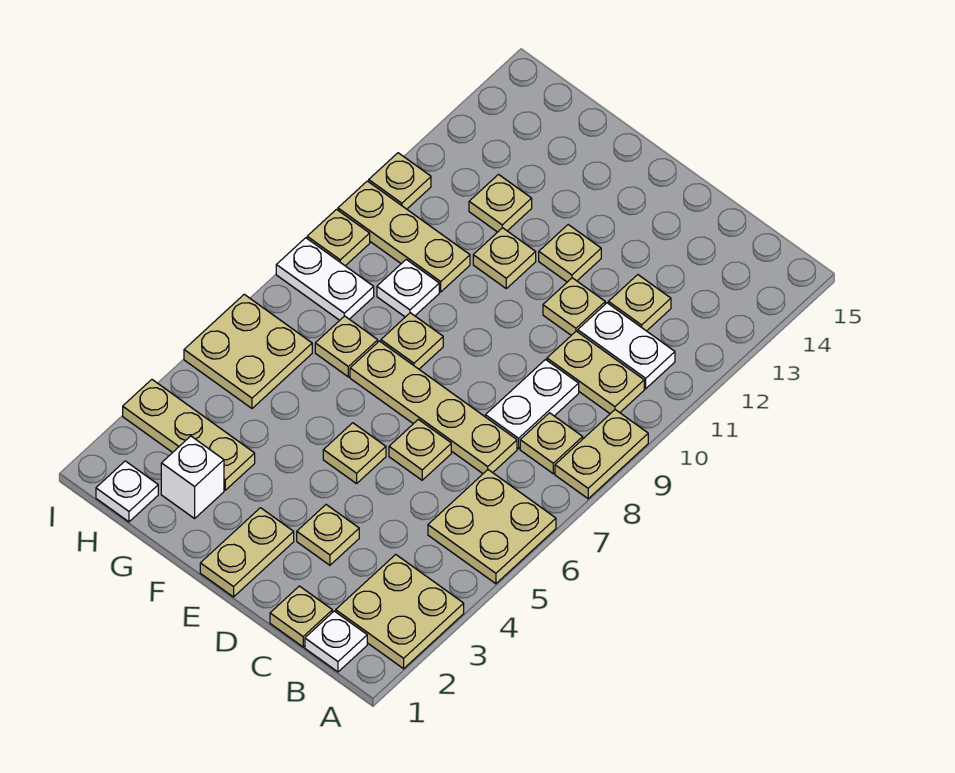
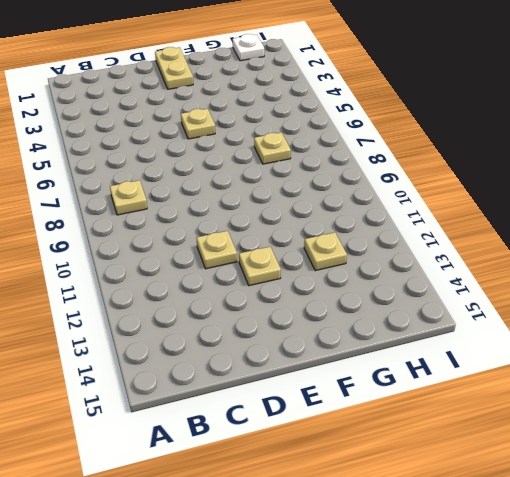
none -> tan 2x2 plate [336,554,464,669]
none -> tan 2x2 plate [428,470,556,584]
none -> tan 1x2 plate [555,410,648,499]
none -> white 1x1 plate [305,611,367,672]

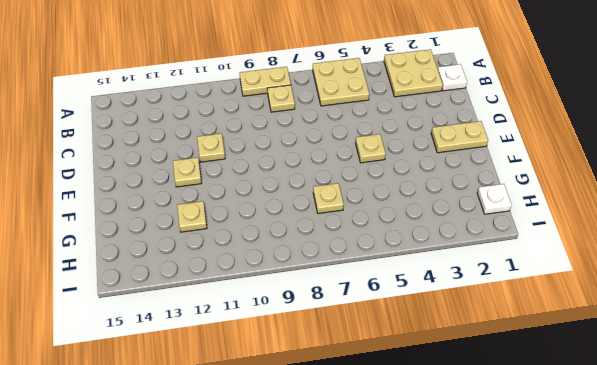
none -> tan 1x2 plate [547,331,644,414]
none -> white 1x2 plate [578,303,675,389]
none -> tan 1x1 plate [270,586,332,647]
none -> tan 1x4 plate [350,341,517,473]

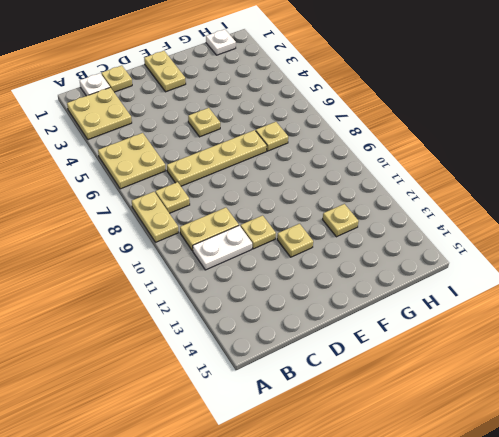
none -> white 1x2 plate [485,360,579,449]
none -> tan 1x1 plate [608,275,671,331]
none -> tan 1x1 plate [297,505,359,565]
none -> tan 1x1 plate [389,419,451,480]

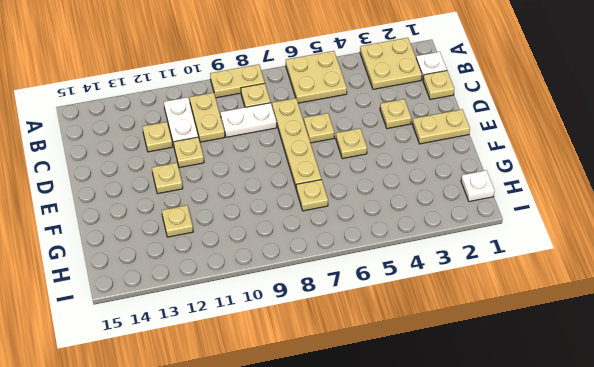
none -> tan 1x1 plate [381,313,443,369]
none -> tan 1x1 plate [473,228,536,288]
none -> white 1x1 brick [161,436,224,518]
none -> tan 1x3 plate [123,380,255,490]

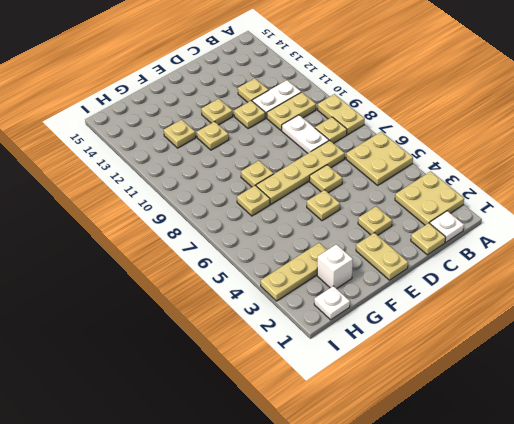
none -> white 1x1 plate [377,260,439,317]
none -> tan 1x3 plate [338,181,470,292]
none -> tan 2x2 plate [184,294,312,408]
none -> white 1x2 plate [276,238,374,320]

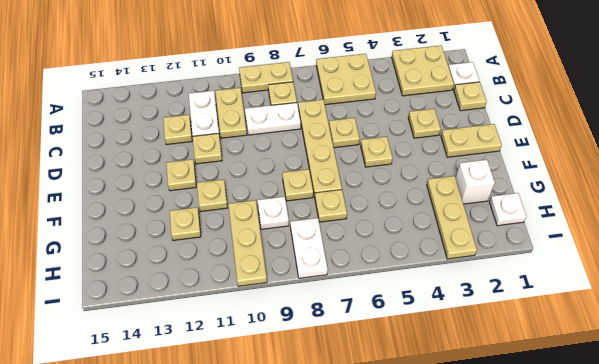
none -> tan 2x2 plate [184,294,312,408]
none -> tan 1x1 plate [307,209,370,266]
none -> tan 1x1 plate [369,153,431,209]

